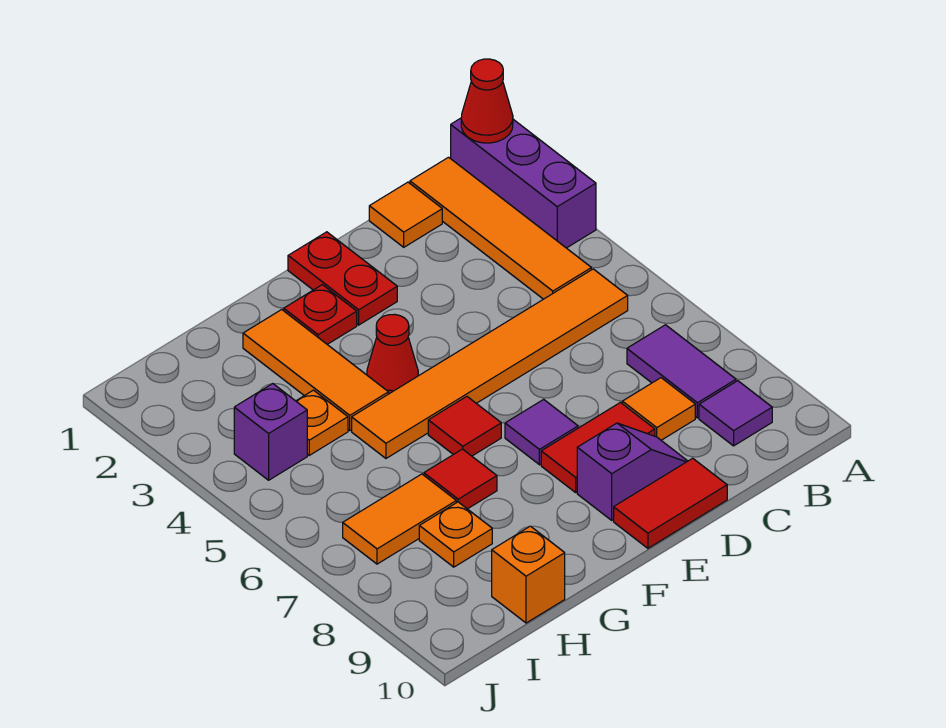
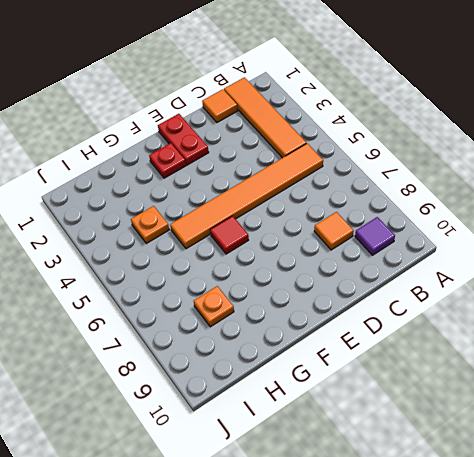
none -> purple 1x3 brick [451,118,596,248]
none -> purple 1x2 tile [627,325,736,418]
none -> red 1x2 tile [541,403,655,492]

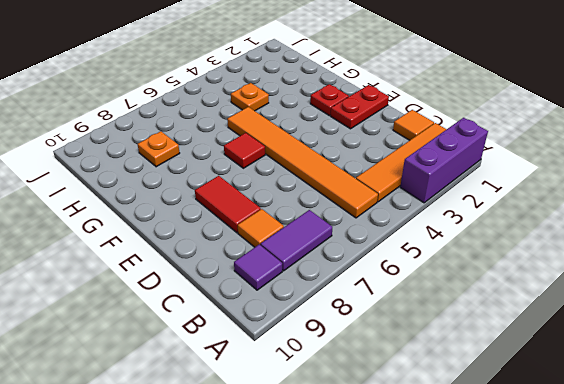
none -> purple 1x2 slope [577,423,687,520]
none -> red 1x2 tile [614,458,727,548]
none -> purple 1x1 tile [505,399,578,465]

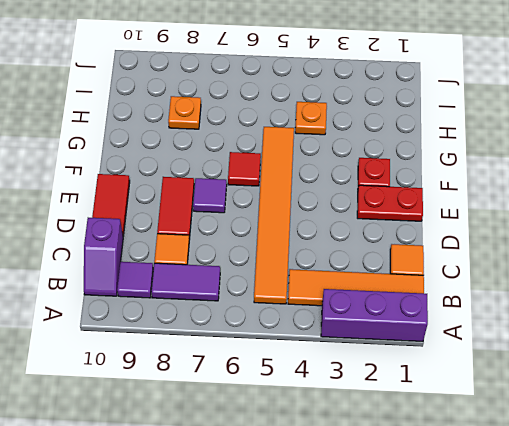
purple 1x2 slope [84,218,123,296] -> purple 1x2 slope moved to [577,423,687,520]
none -> red 1x1 cone [367,314,418,394]
none -> orange 1x3 tile [243,310,388,430]
none -> red 1x1 tile [424,449,497,509]

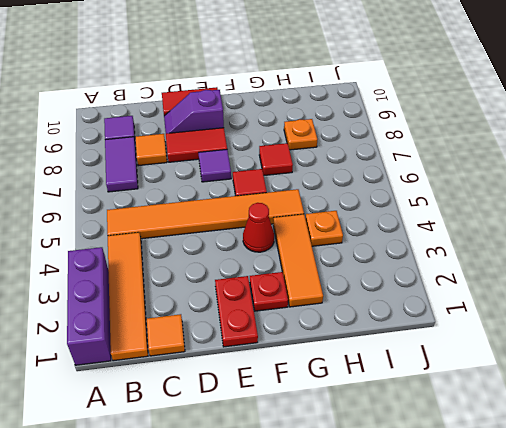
none -> orange 1x2 tile [343,474,456,564]
none -> orange 1x1 brick [492,526,565,623]
none -> purple 1x1 brick [234,384,307,480]

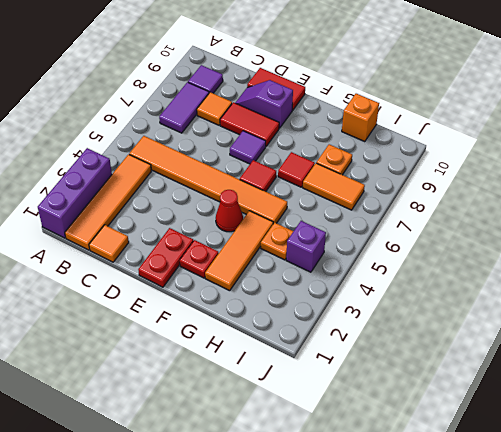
none -> red 1x1 cone [461,59,513,143]

